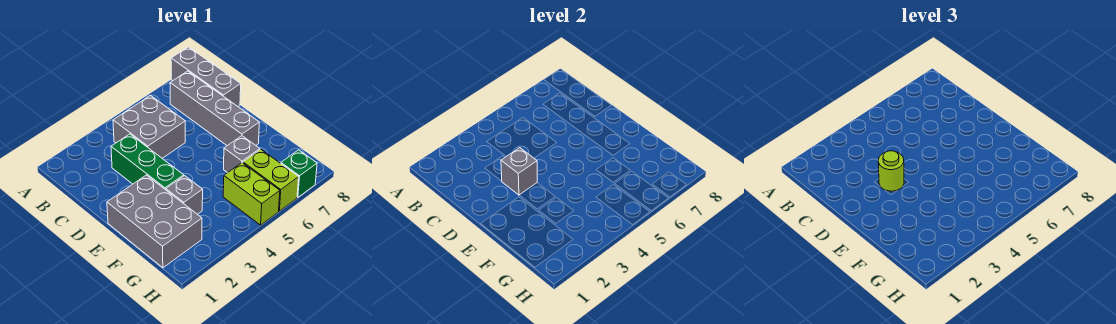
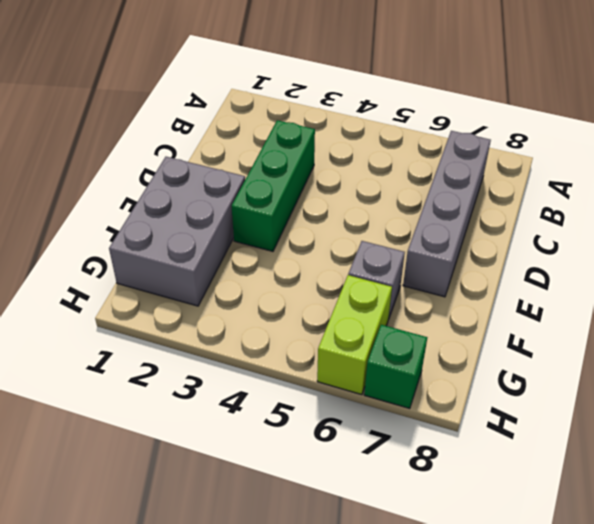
none -> grey 1x3 brick [171,47,241,106]
none -> grey 2x2 brick [113,95,185,158]
none -> grey 1x1 brick [166,176,203,214]

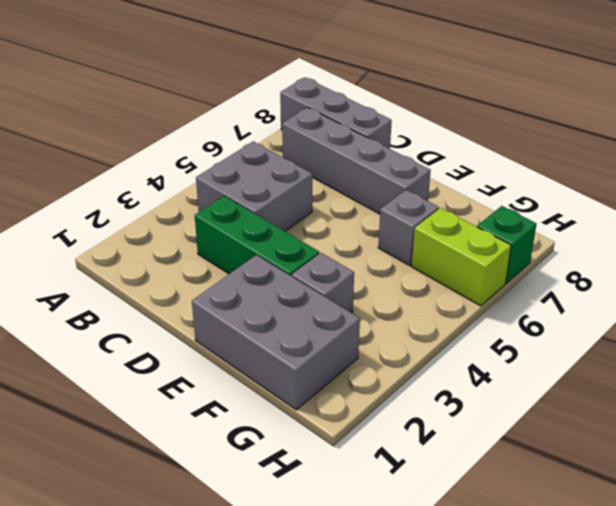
none -> lime 1x2 brick [223,163,280,225]
none -> grey 1x1 brick [501,148,537,195]
none -> lime 1x1 round brick [878,151,904,191]

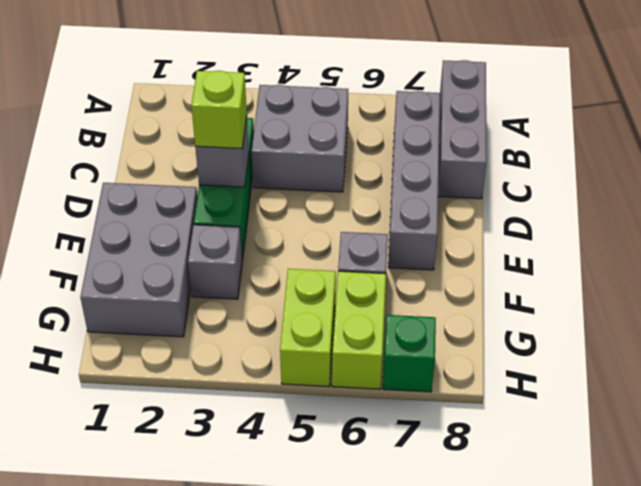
lime 1x1 brick [191,71,247,149] -> lime 1x1 round brick [878,151,904,191]

